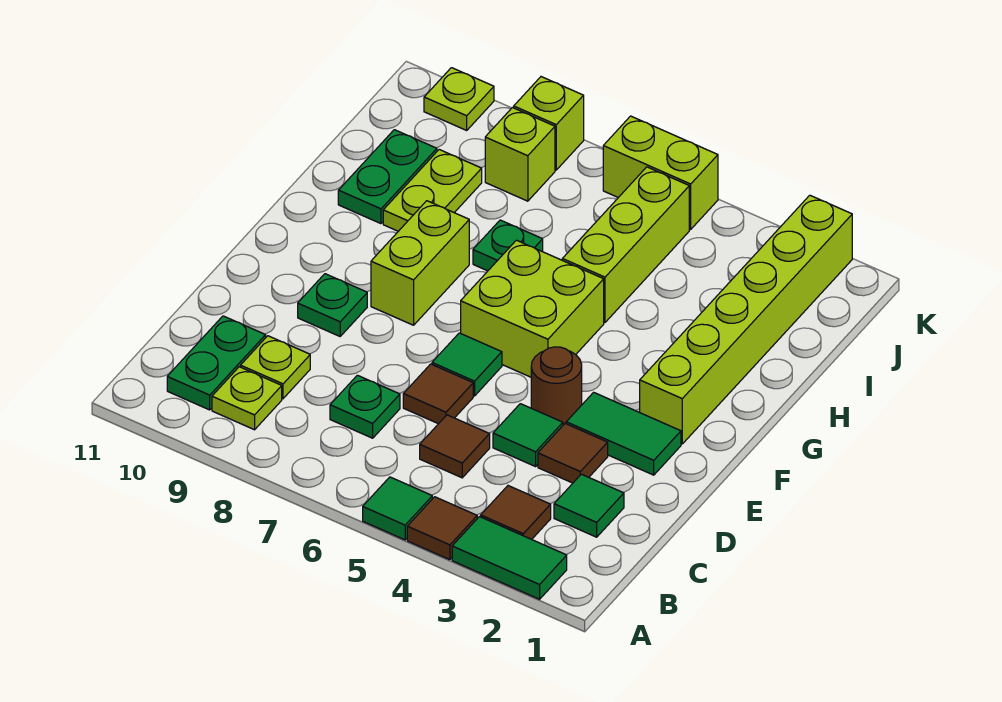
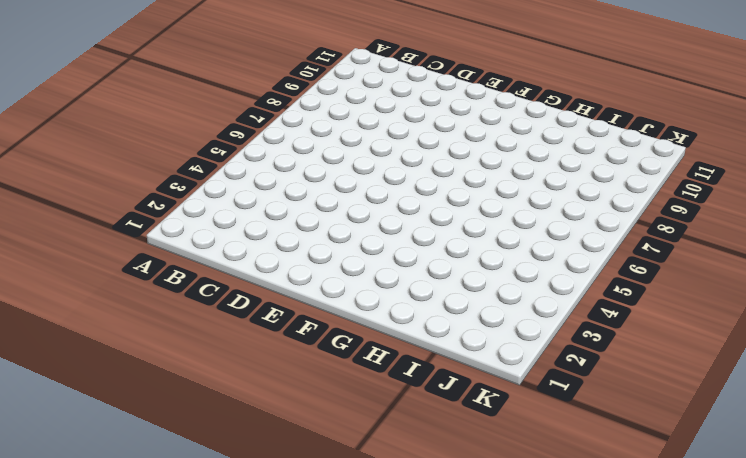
none -> green 1x2 tile [452,517,567,599]
none -> brown 1x1 tile [407,497,477,560]
none -> green 1x1 tile [363,477,432,540]

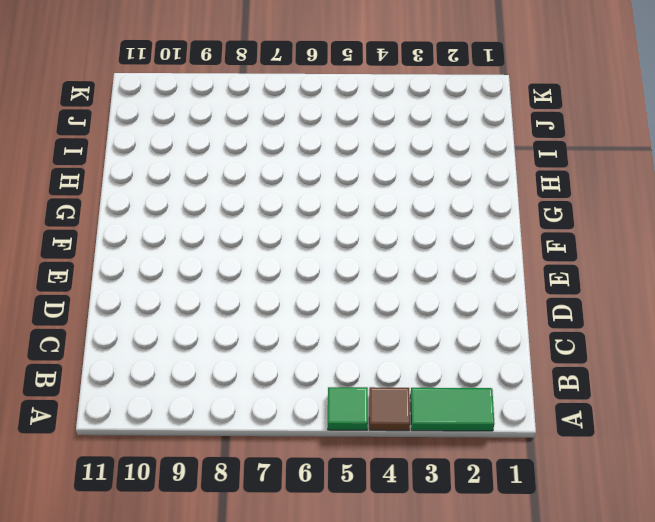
none -> brown 1x1 tile [481,486,551,539]
none -> lime 1x1 plate [212,367,282,430]
none -> green 1x2 plate [167,316,266,410]

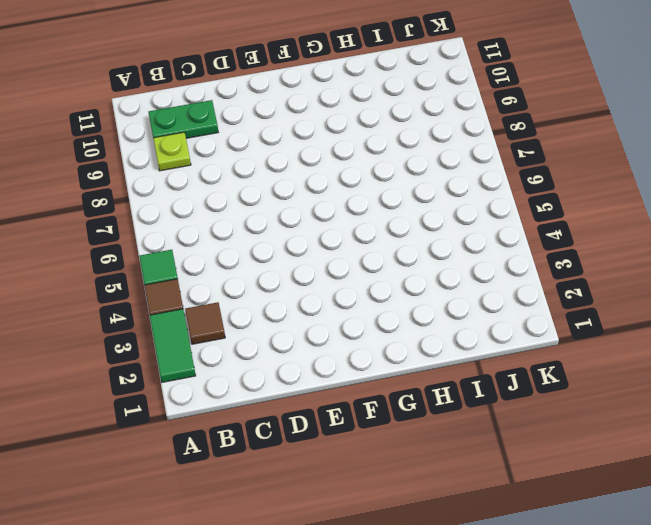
none -> green 1x1 tile [554,474,624,537]
none -> brown 1x1 tile [420,415,490,478]
none -> green 1x1 plate [330,375,400,438]

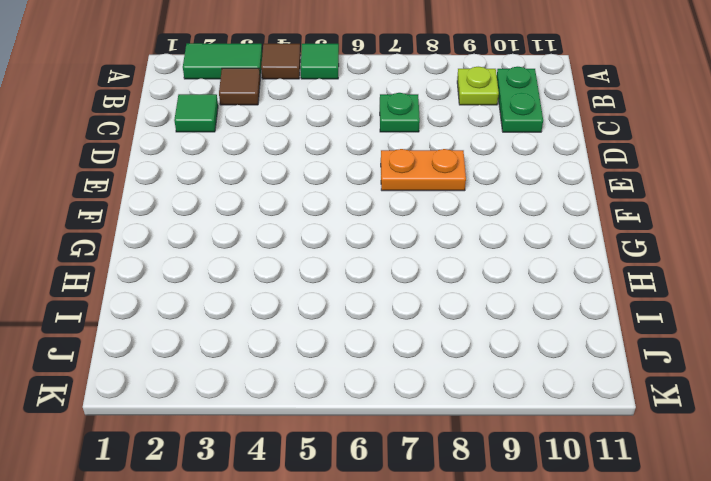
orange 1x2 plate [381,149,466,191] -> none
none -> brown 1x1 tile [420,415,490,478]
none -> lime 1x1 plate [241,336,310,399]
none -> brown 1x1 tile [538,424,608,483]

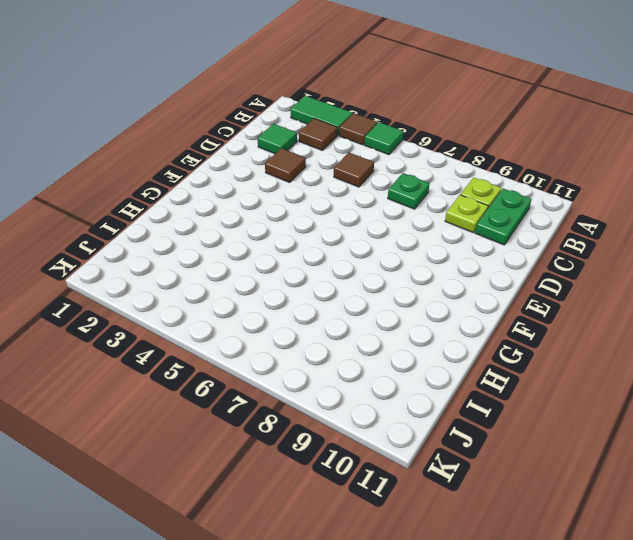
none -> green 1x1 tile [493,404,563,467]
none -> brown 1x1 tile [403,364,473,424]
none -> green 1x2 tile [566,392,681,475]

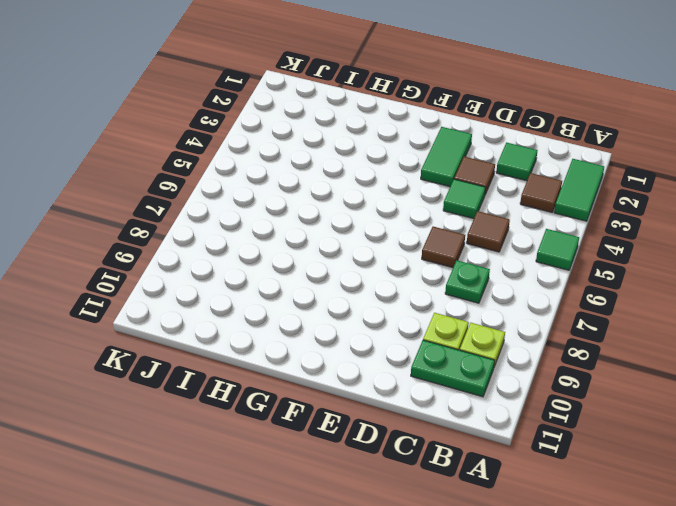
none -> brown 1x1 tile [407,497,477,560]
none -> brown 1x1 round brick [531,347,582,425]
none -> green 1x1 tile [432,333,502,396]

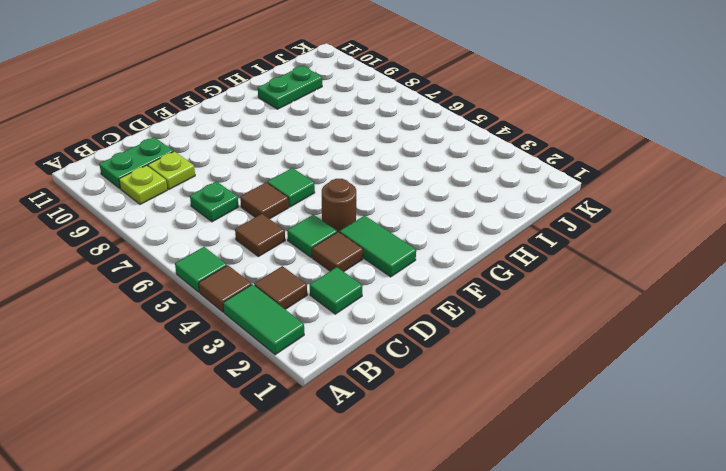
none -> green 1x1 plate [298,274,367,336]
none -> lime 1x6 brick [640,195,852,444]
none -> lime 2x2 brick [461,240,604,377]

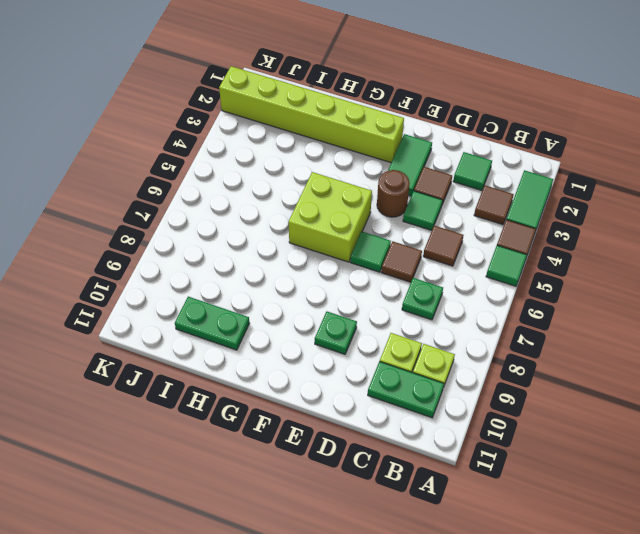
none -> lime 1x2 brick [371,201,469,325]
none -> lime 1x3 brick [562,167,689,323]
none -> green 1x1 plate [473,220,543,271]

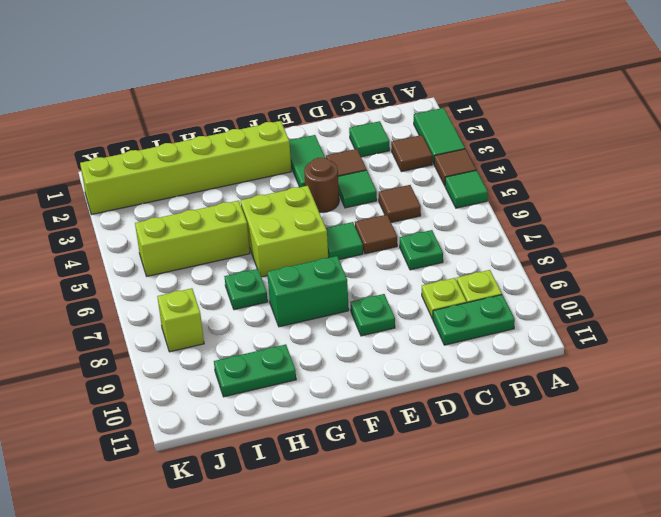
green 1x2 brick [267,256,349,327] -> lime 1x2 brick [371,201,469,325]
none -> lime 1x2 plate [383,150,482,231]
none -> lime 1x2 brick [603,116,718,229]
none -> lime 1x1 brick [514,77,584,170]

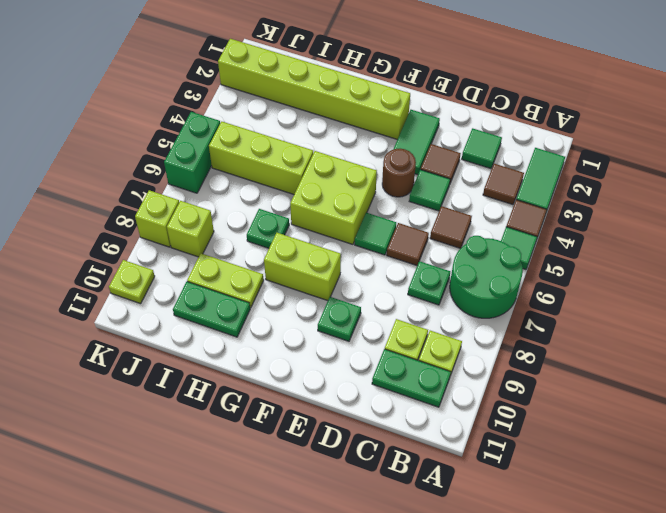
green 2x2 round brick [450,236,523,318] -> none
green 1x2 brick [164,112,220,193] -> lime 1x2 brick [603,116,718,229]

